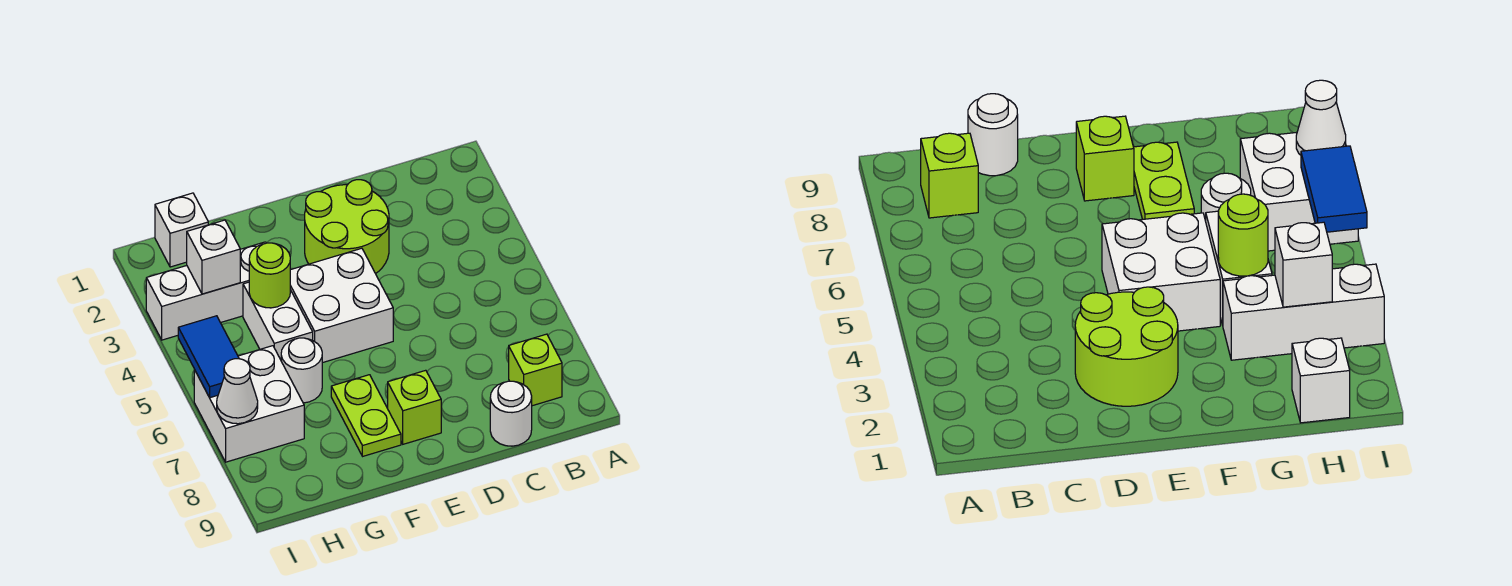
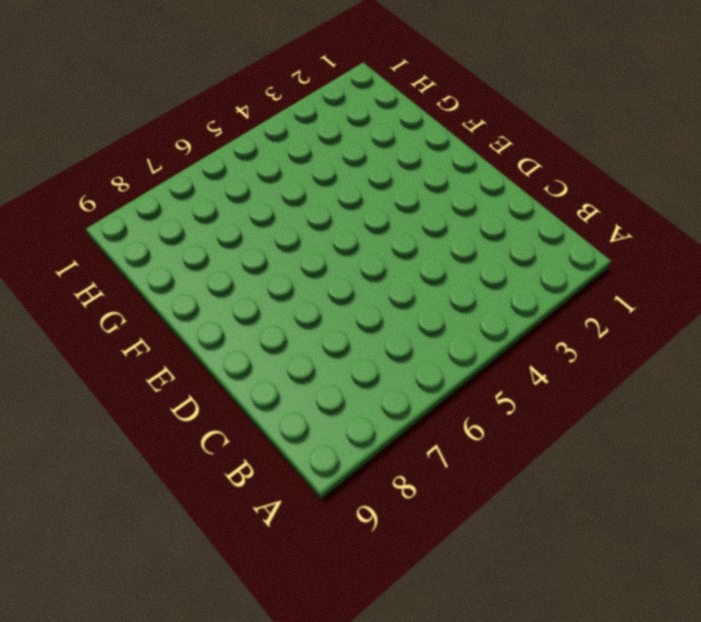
none -> lime 1x1 brick [509,334,562,406]
none -> white 1x1 round brick [490,381,532,446]
none -> lime 2x2 round brick [305,180,389,273]

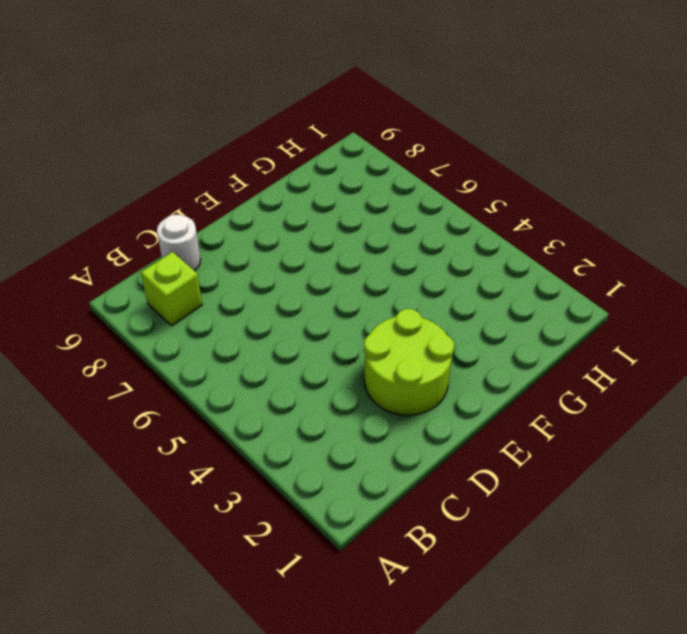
none -> white 2x2 brick [290,248,393,363]
none -> lime 1x1 brick [388,370,441,444]
none -> lime 1x2 plate [331,375,401,456]

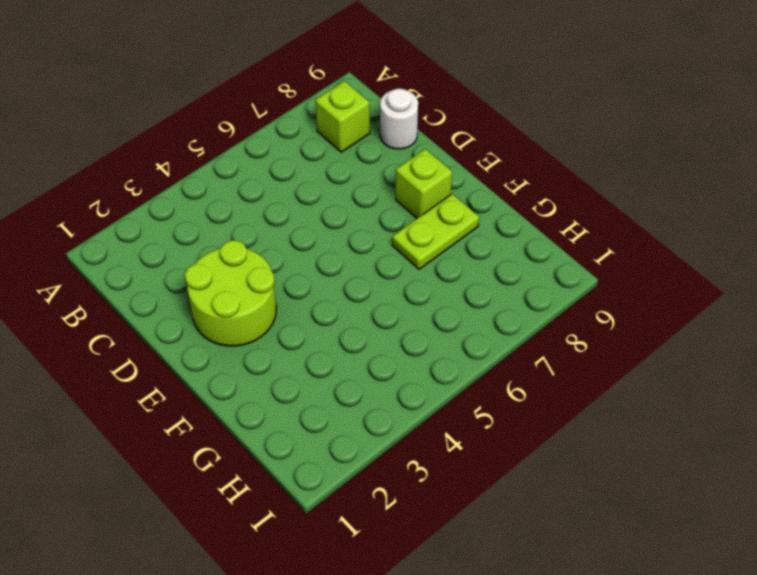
none -> white 2x2 brick [290,248,393,363]
none -> white 1x3 brick [146,242,266,340]
none -> white 1x2 brick [243,282,313,360]

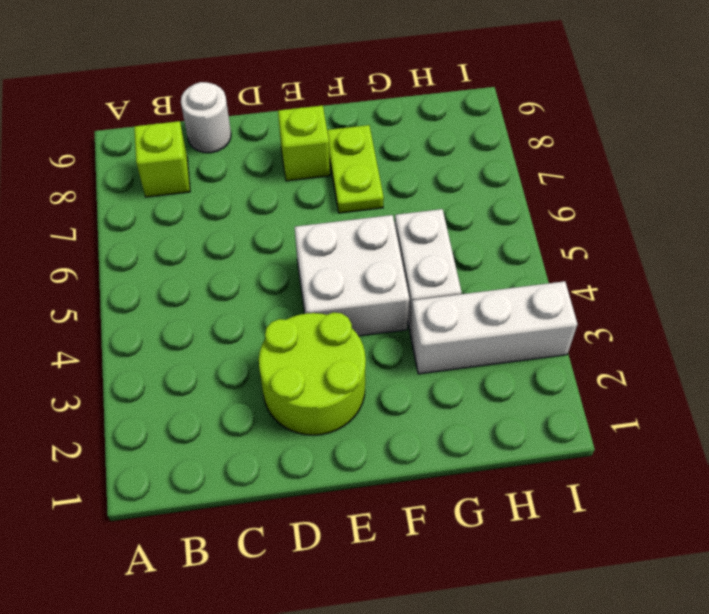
none -> white 1x1 round brick [281,338,322,403]
none -> white 1x1 brick [155,193,208,267]
none -> white 2x2 brick [194,346,304,462]

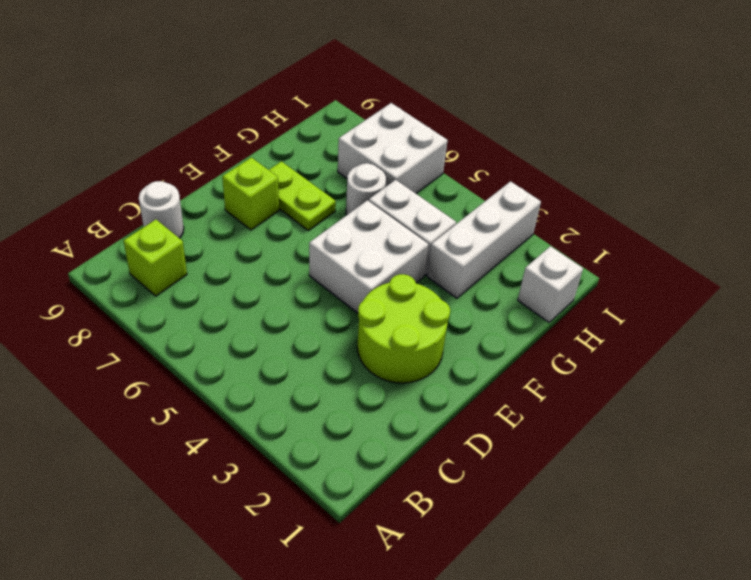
none -> lime 1x1 round brick [249,243,290,308]
none -> white 1x1 brick [187,220,240,294]
none -> blue 1x2 tile [178,316,239,398]

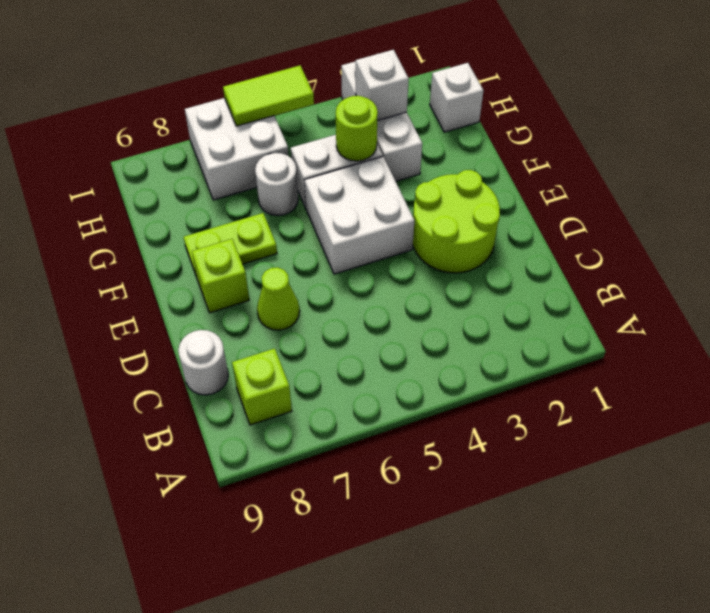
lime 1x1 cone [257,267,300,330] -> none
lime 1x2 tile [223,66,314,126] -> blue 1x2 tile [178,316,239,398]
none -> white 1x1 cone [217,359,258,424]

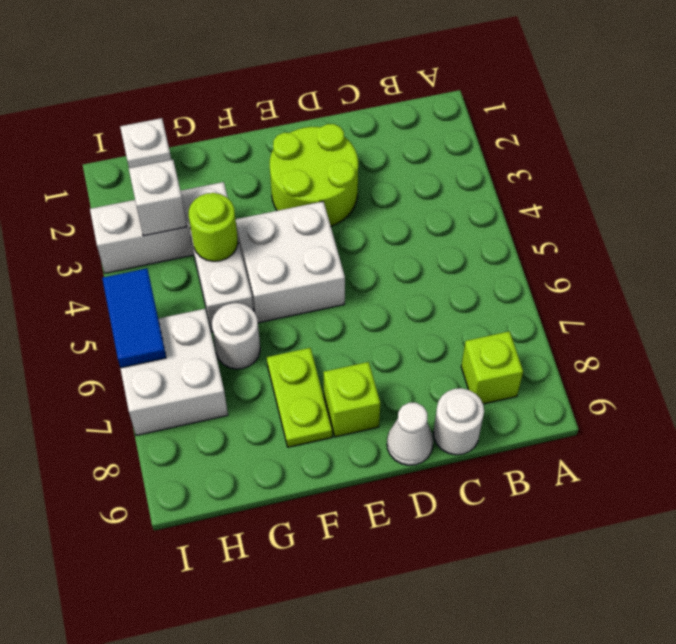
white 1x1 cone [387,403,433,465] -> white 1x1 cone moved to [217,359,258,424]

